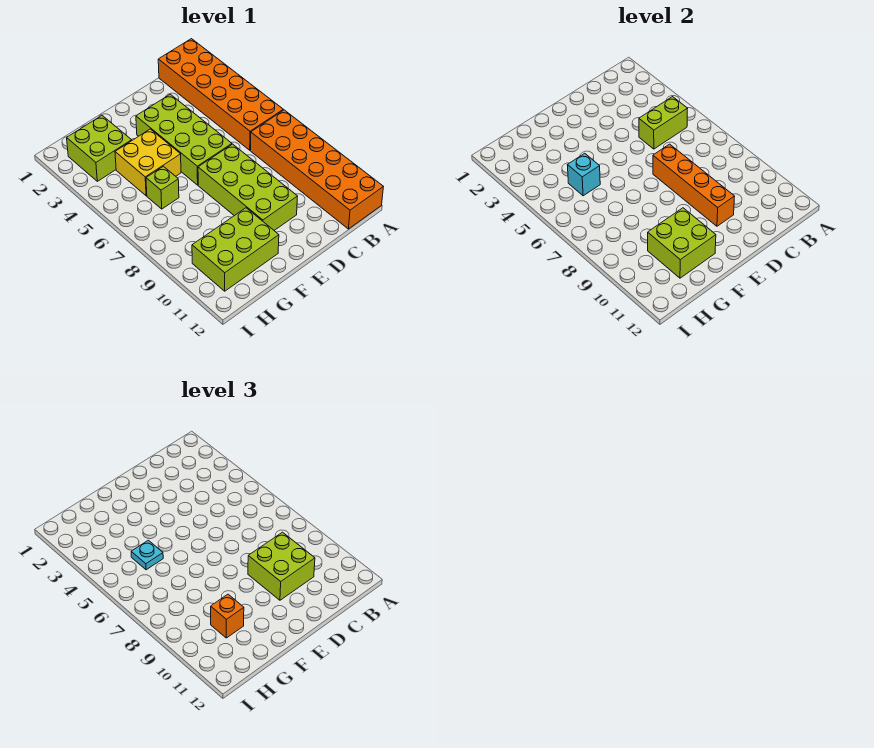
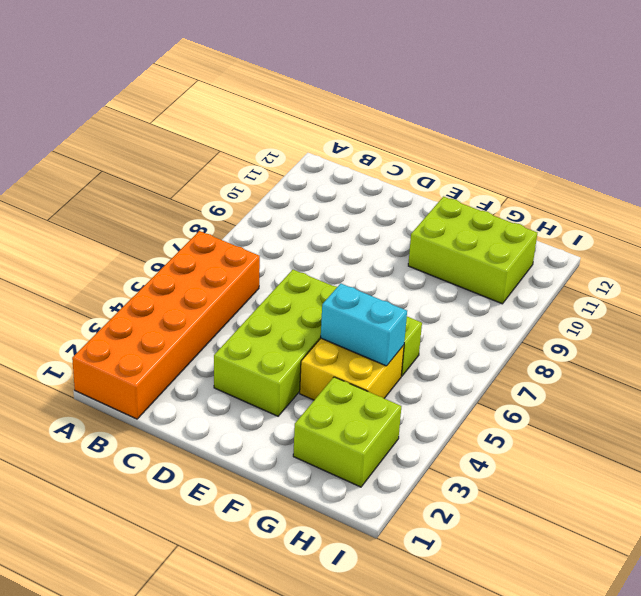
cyan 1x2 brick [321,284,407,366] -> cyan 1x1 brick [568,153,600,196]
none -> orange 2x6 brick [250,110,383,229]
none -> lime 2x4 brick [198,144,298,230]
none -> lime 1x2 brick [639,97,688,149]

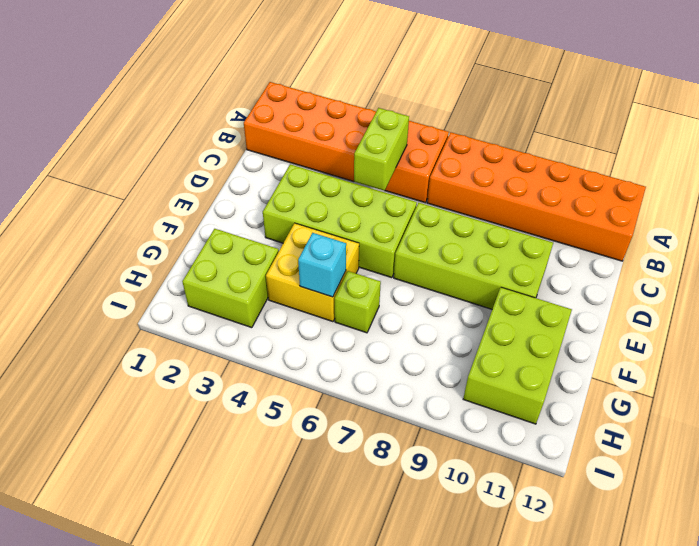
none -> orange 1x4 brick [653,144,735,226]
none -> lime 2x2 brick [648,208,716,278]
none -> lime 2x2 brick [248,532,315,600]

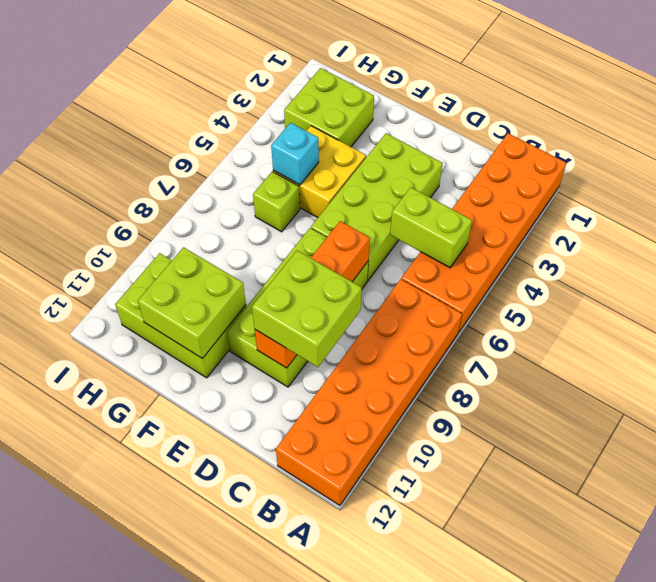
none -> cyan 1x1 plate [131,540,163,570]
none -> orange 1x1 brick [211,594,244,638]

